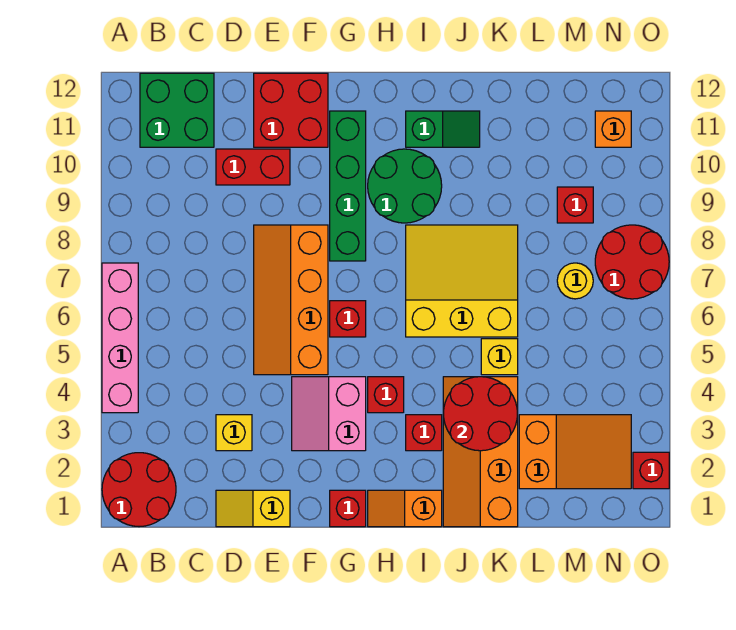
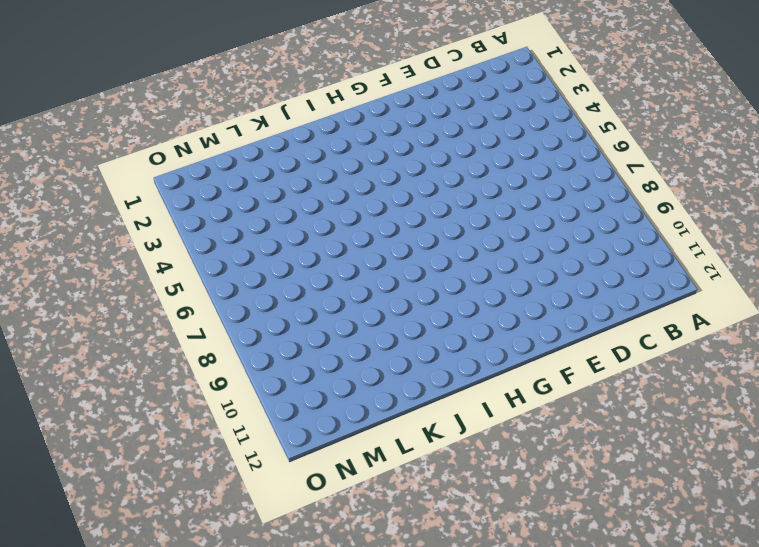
none -> red 2x2 round brick [102,453,176,527]
none -> pink 1x4 brick [102,263,138,413]
none -> green 2x2 brick [140,73,214,147]

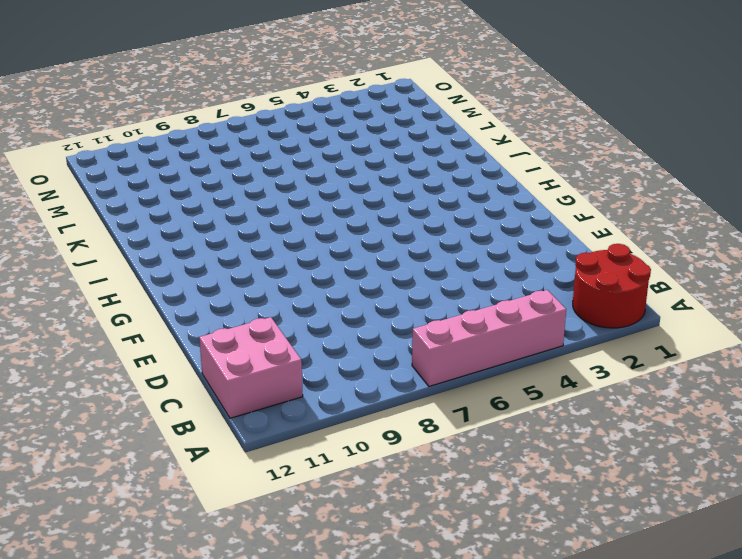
pink 2x2 brick [199,317,303,418] -> green 2x2 brick [140,73,214,147]
none -> yellow 1x2 slope [216,490,290,527]
none -> yellow 1x1 brick [216,415,252,451]
none -> red 1x2 brick [216,149,290,185]

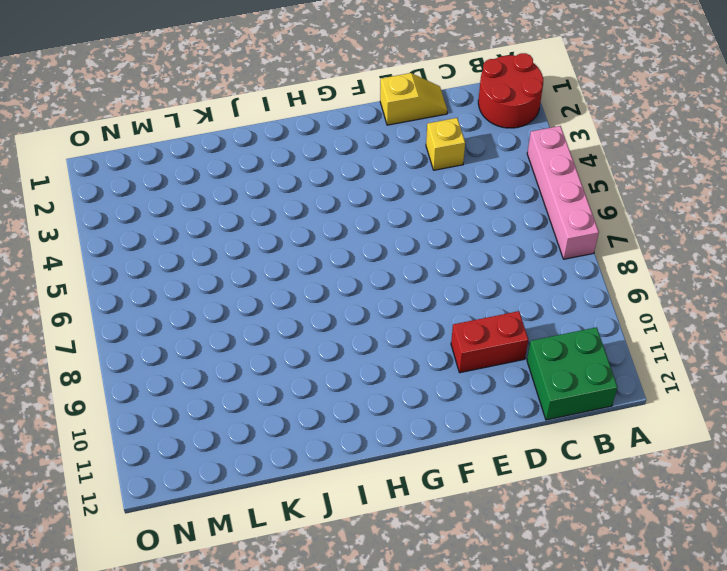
none -> orange 2x4 slope [254,225,328,375]
none -> red 2x2 brick [254,73,328,147]
none -> pink 2x2 slope [292,377,366,451]

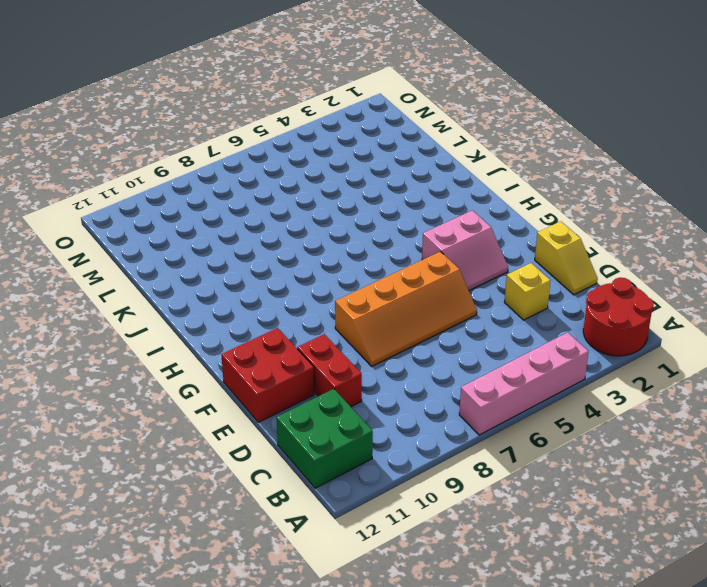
none -> red 1x1 brick [330,490,366,527]
none -> red 1x1 brick [330,301,366,337]
none -> green 1x4 brick [330,111,366,261]

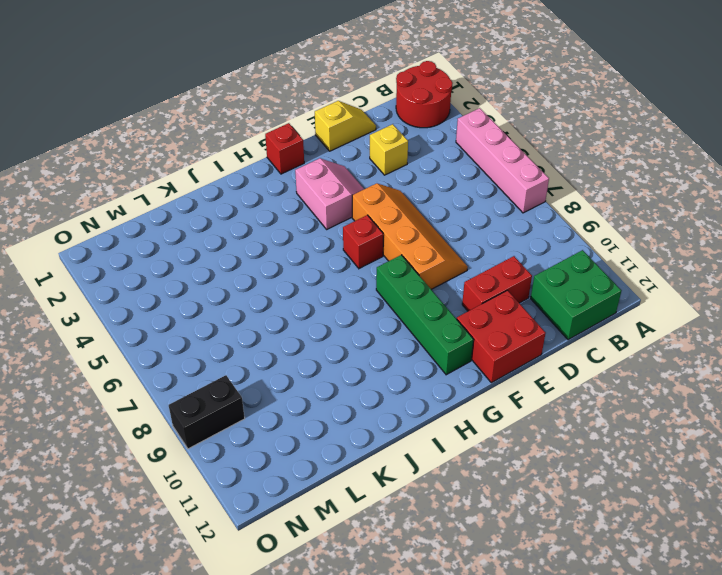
black 1x2 brick [169,375,245,449] -> none
none -> orange 1x2 slope [368,490,442,527]
none -> red 1x1 brick [368,377,404,413]
none -> green 2x2 round brick [368,149,442,223]

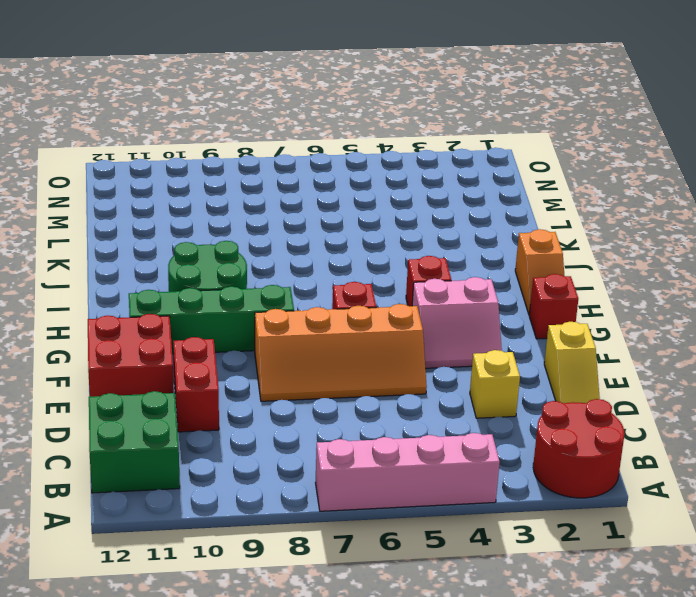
none -> red 1x1 brick [406,415,442,451]
none -> yellow 3x3 slope [406,225,518,337]
none -> green 1x2 slope [406,111,480,147]

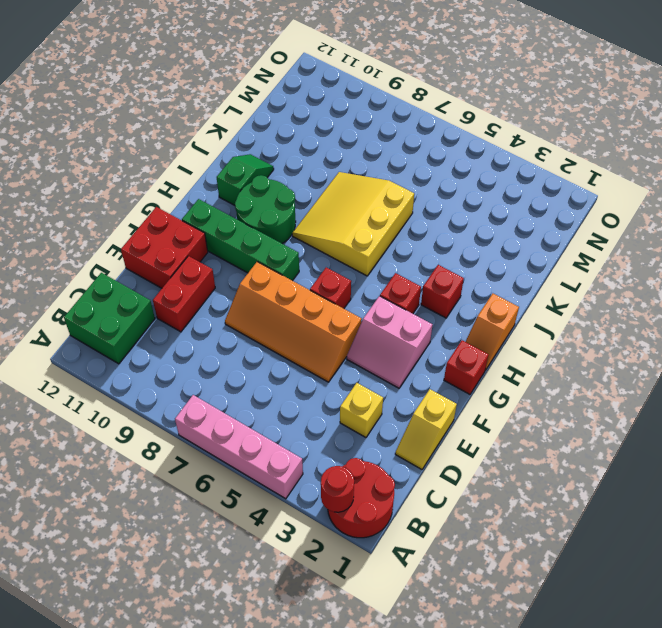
red 1x1 round brick [321,466,354,512] -> none
none -> orange 2x4 slope [443,377,518,527]
none -> yellow 1x1 brick [481,339,518,375]
none -> orange 2x3 slope [519,415,631,489]

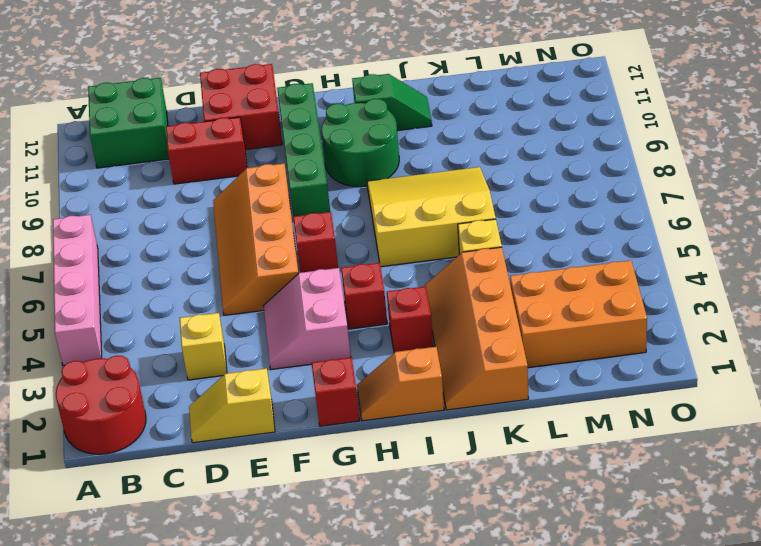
orange 2x3 brick [510,260,647,368] -> orange 2x3 slope [519,415,631,489]
none -> yellow 1x1 round brick [557,263,593,299]
none -> red 1x1 brick [557,187,593,223]
none -> red 2x2 round brick [595,225,669,299]

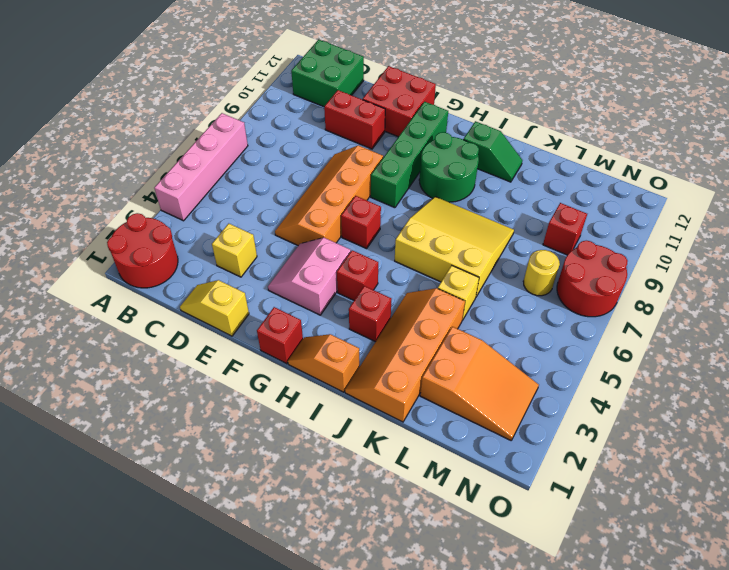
none -> orange 1x1 brick [595,111,631,147]
none -> red 1x1 brick [633,452,669,489]
none -> red 2x2 round brick [443,377,517,451]

